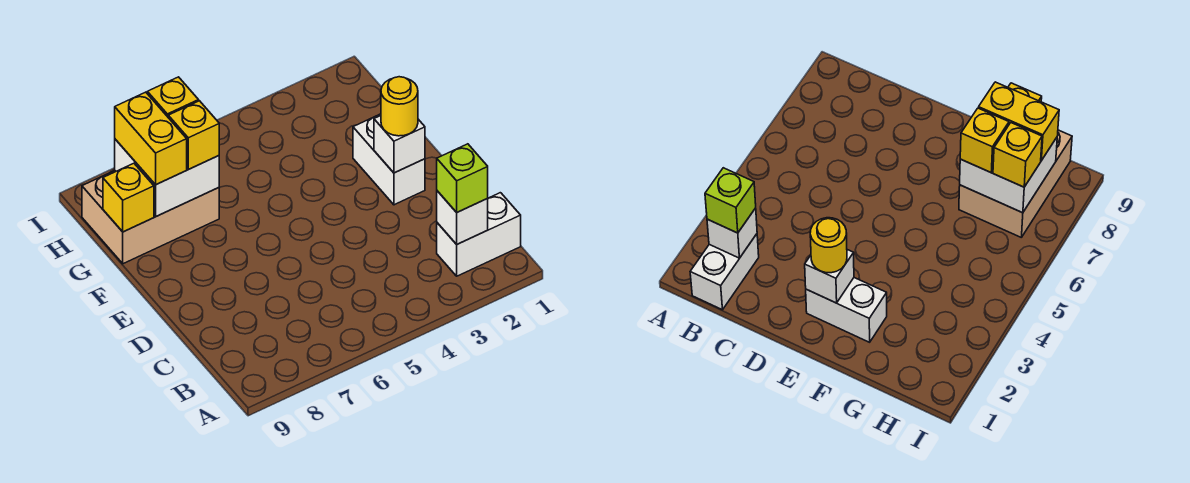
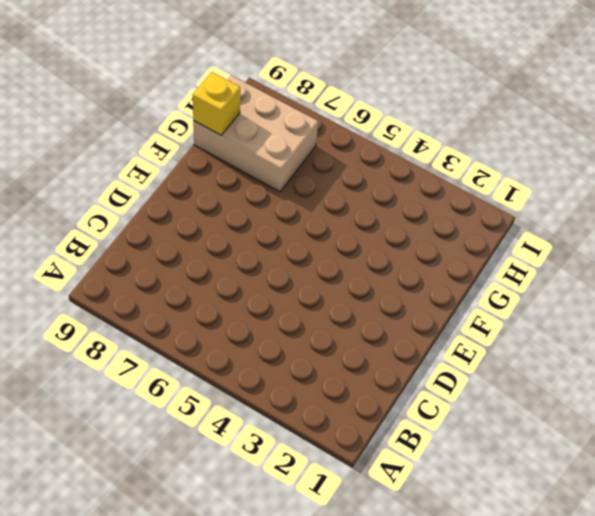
none -> white 1x2 brick [437,193,521,276]
none -> white 1x2 brick [353,114,425,205]
none -> white 1x1 brick [437,191,488,244]

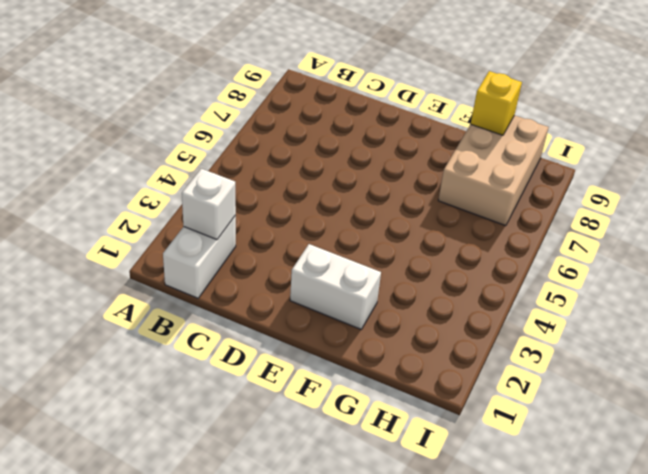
none -> white 1x1 brick [374,116,425,173]
none -> white 2x2 brick [115,139,219,216]
none -> lime 1x1 brick [437,144,488,212]

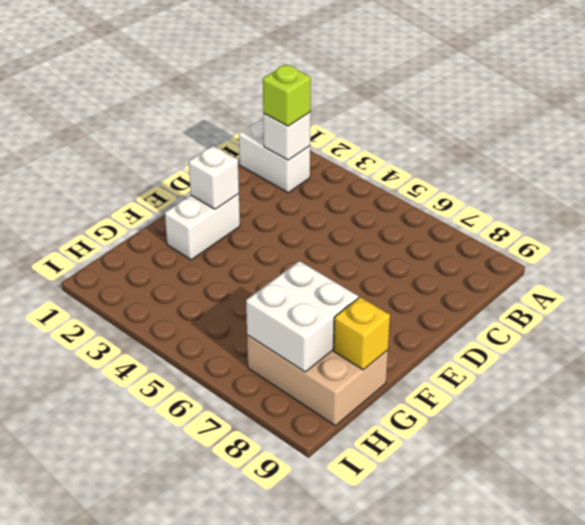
none -> yellow 1x1 round brick [381,77,418,136]
none -> yellow 1x1 brick [168,101,219,169]
none -> yellow 1x2 brick [115,92,187,185]

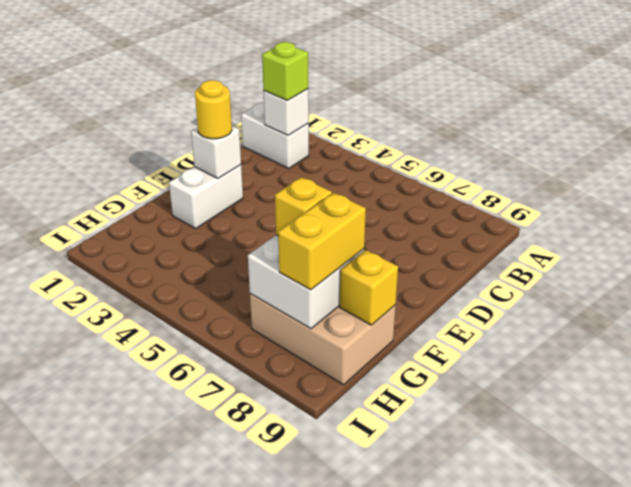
none -> yellow 1x1 brick [147,77,199,117]

